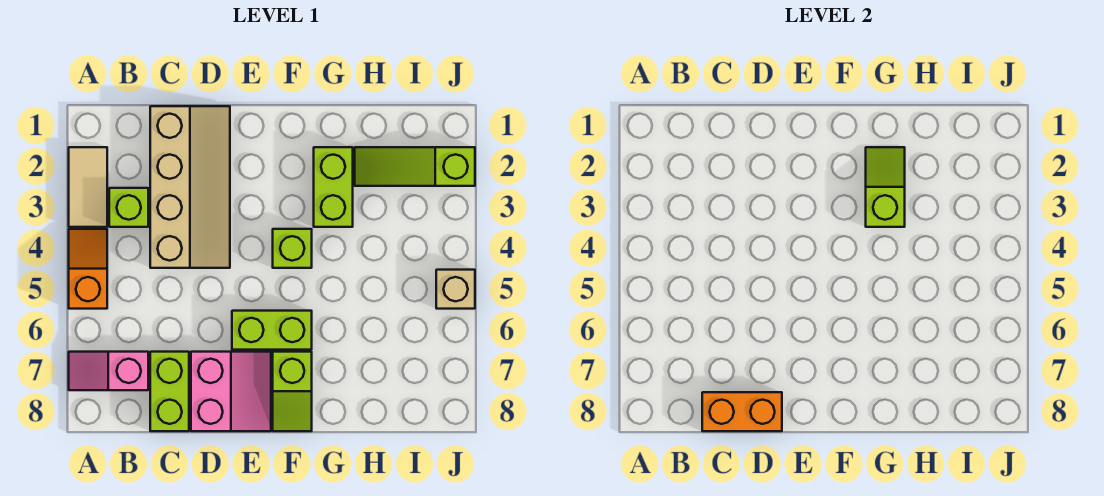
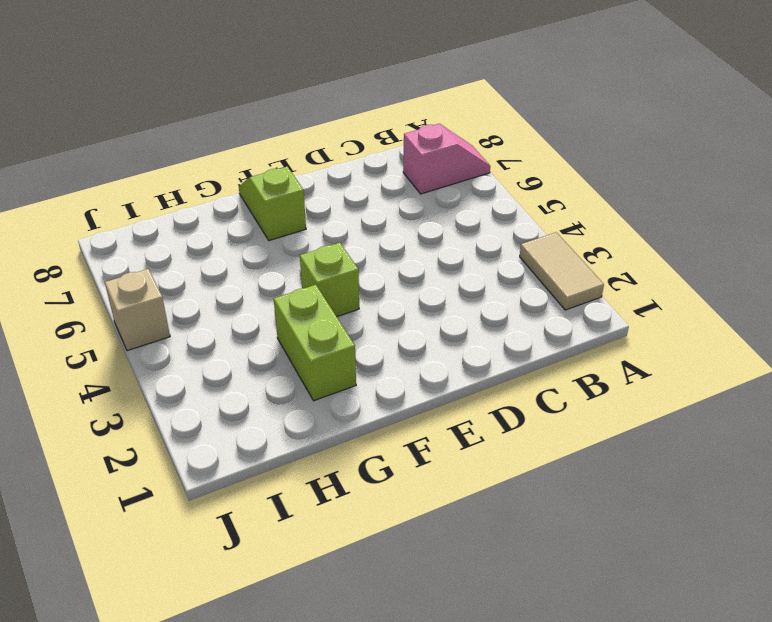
none -> orange 1x2 slope [69,229,107,309]
none -> lime 1x1 brick [109,188,148,227]
none -> tan 2x4 slope [150,106,230,268]

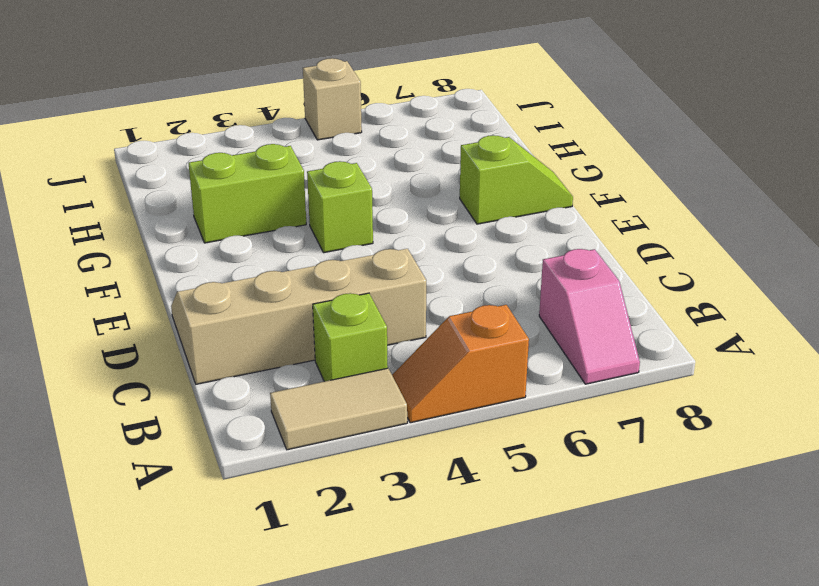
none -> lime 1x2 brick [150,352,189,431]
none -> pink 2x2 slope [191,352,271,431]
none -> lime 1x2 brick [232,311,312,350]

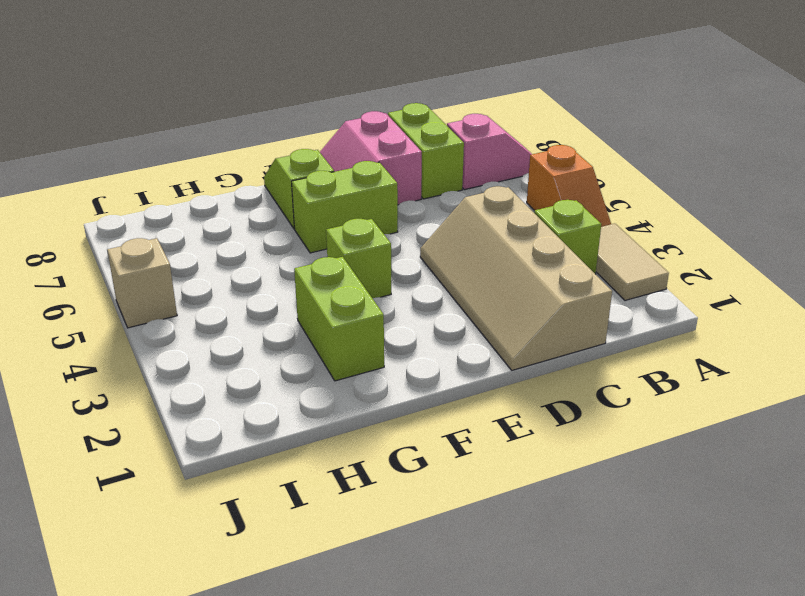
none -> lime 1x3 slope [355,147,475,186]
none -> orange 1x2 brick [702,392,782,431]
none -> lime 1x2 slope [866,147,905,227]

